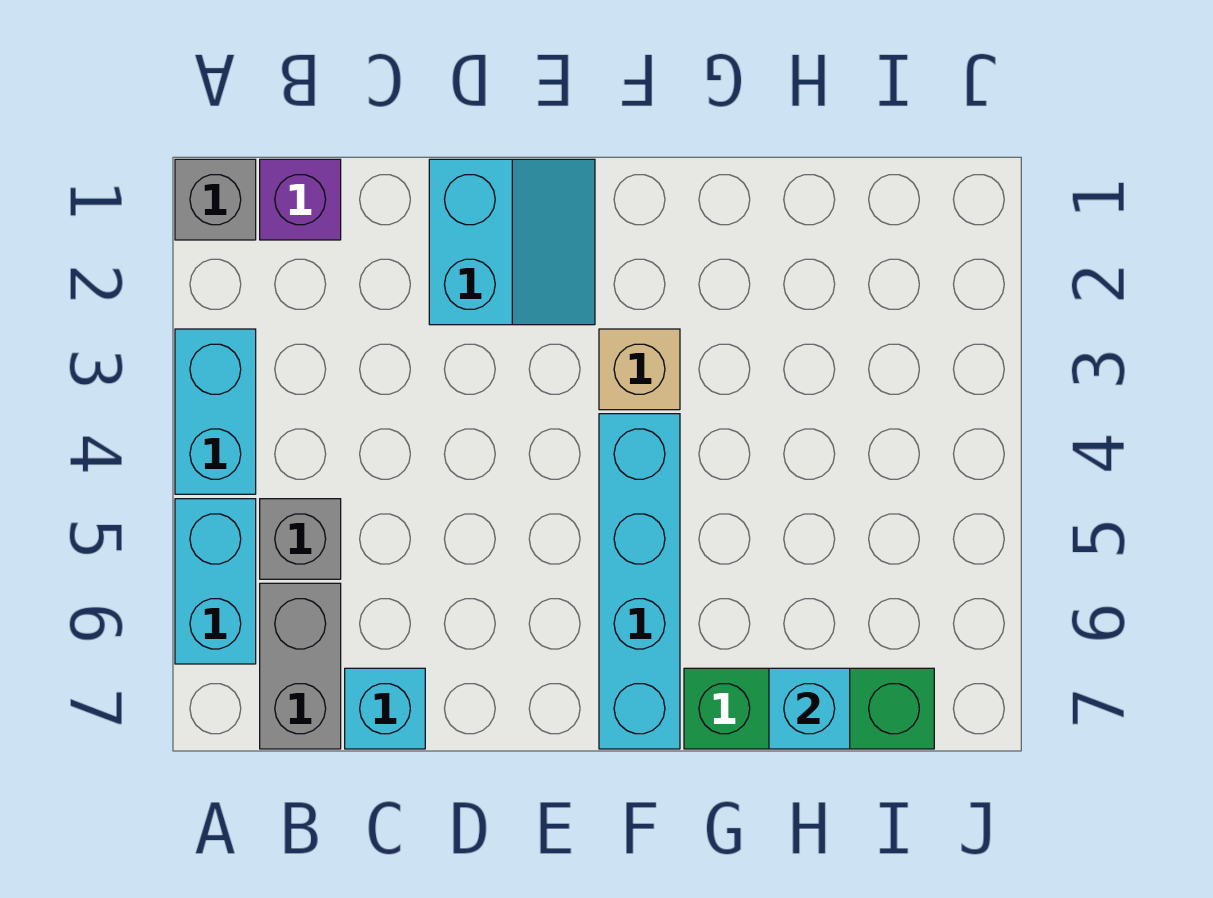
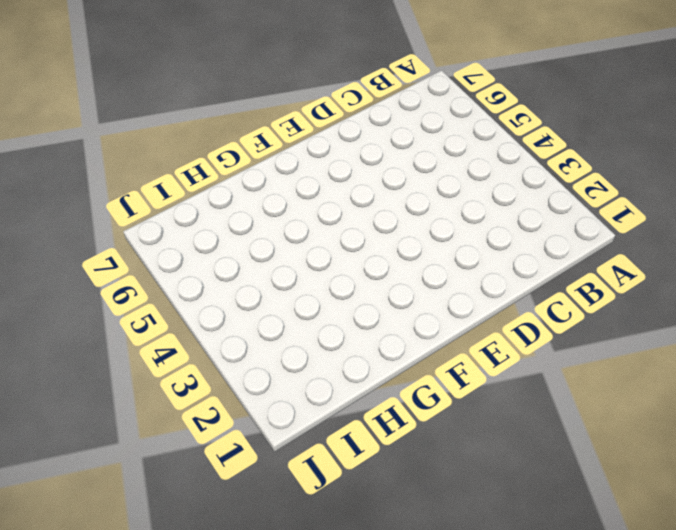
none -> grey 1x1 brick [175,159,256,240]
none -> cyan 1x2 brick [175,329,256,494]
none -> cyan 1x2 brick [175,499,256,664]

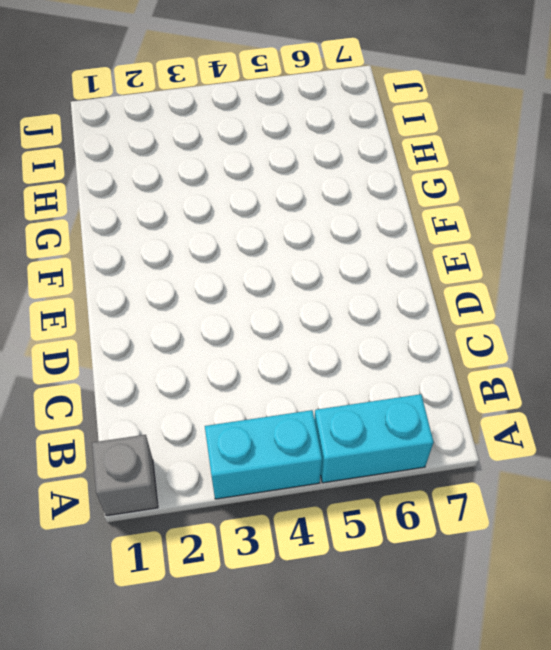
none -> purple 1x1 brick [260,159,341,240]
none -> grey 1x1 brick [260,499,341,579]
none -> grey 1x2 brick [260,583,341,749]

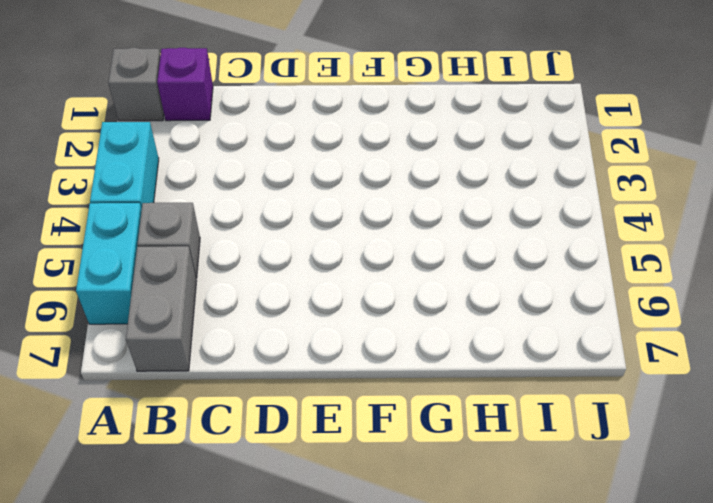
none -> cyan 1x1 brick [345,668,425,749]
none -> cyan 2x2 slope [429,159,595,325]
none -> tan 1x1 brick [599,329,680,410]

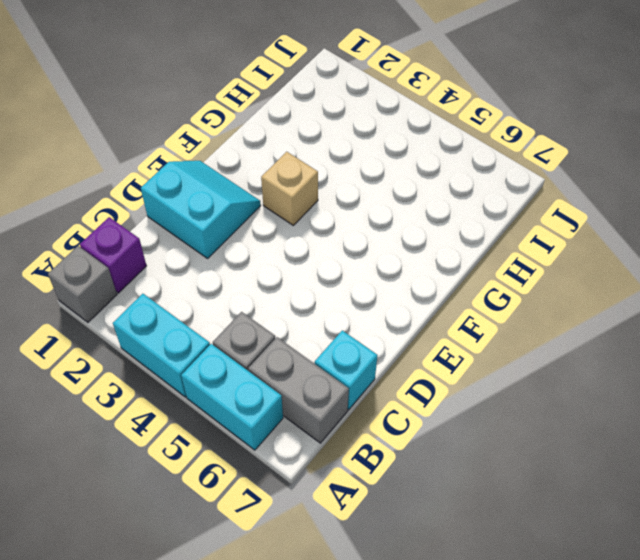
none -> cyan 1x4 brick [599,414,680,749]
none -> green 1x3 brick [684,668,934,749]
none -> cyan 1x1 brick [769,668,850,749]

